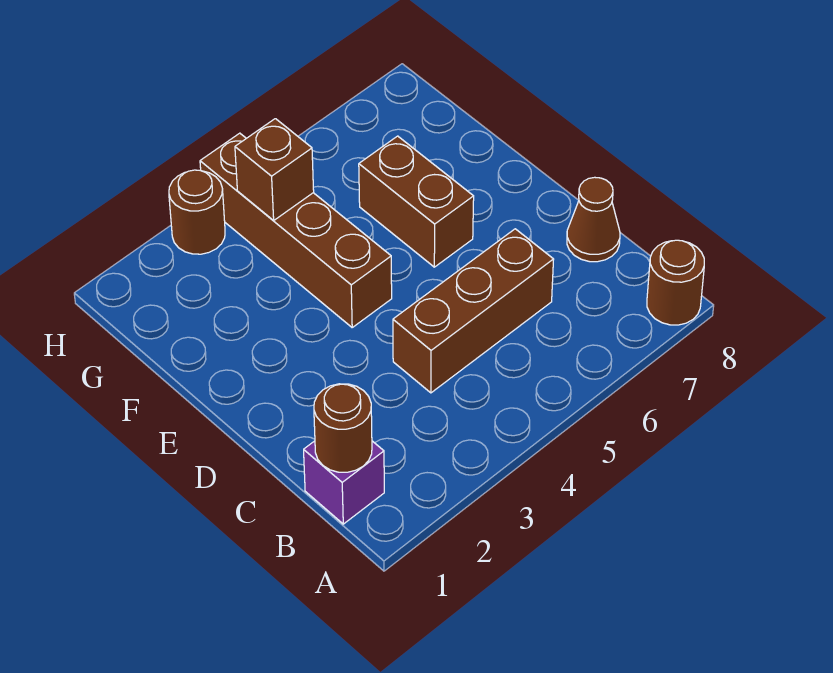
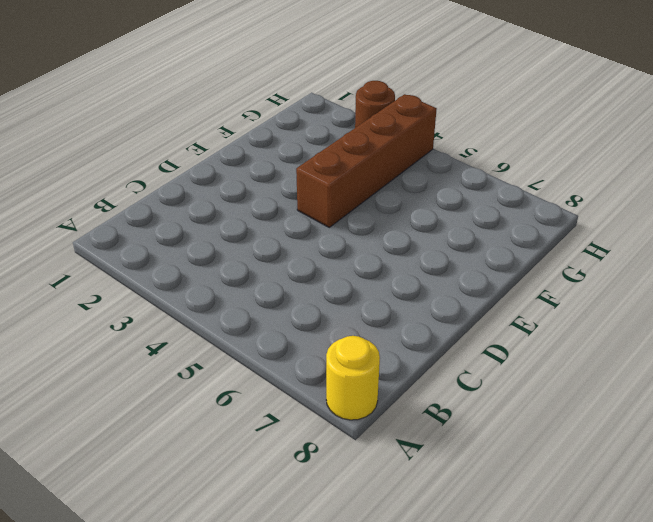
yellow 1x1 round brick [326,336,380,420] -> brown 1x1 round brick [647,240,704,325]
none -> purple 1x1 brick [304,441,384,524]
none -> brown 1x3 brick [393,229,554,393]

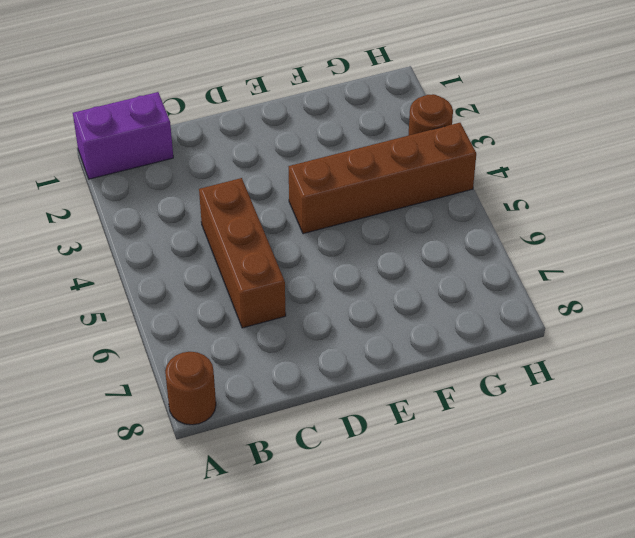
purple 1x2 brick [73,92,173,179] -> purple 1x1 brick [304,441,384,524]
none -> brown 1x1 cone [567,177,620,262]
none -> brown 1x2 brick [359,136,474,267]

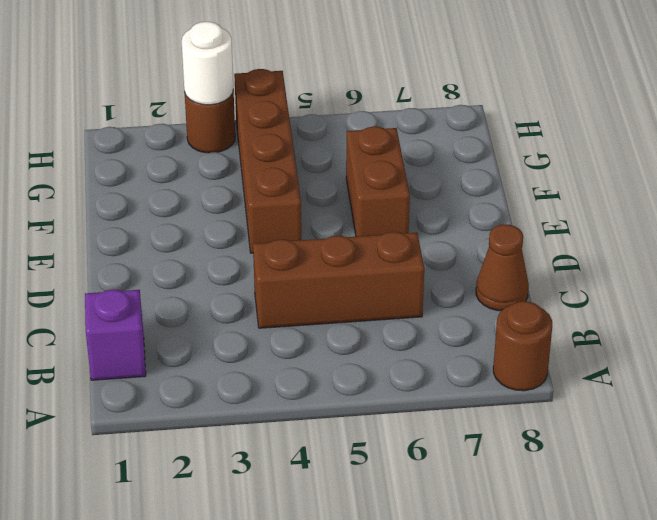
white 1x1 round brick [182,22,233,105] -> none
none -> brown 1x1 round brick [314,384,372,472]
none -> brown 1x1 brick [235,119,314,221]

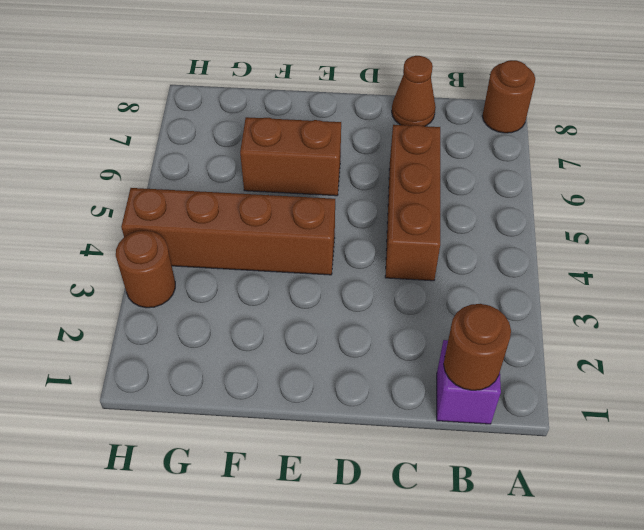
none -> brown 1x1 brick [235,119,314,221]

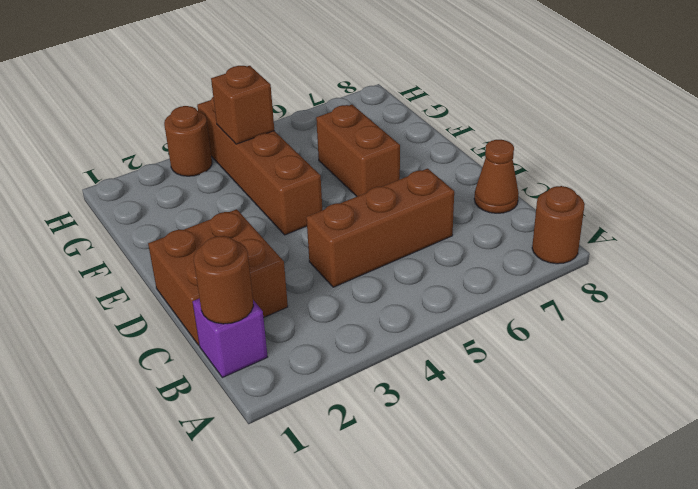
brown 2x2 brick [148,209,288,345] -> none

